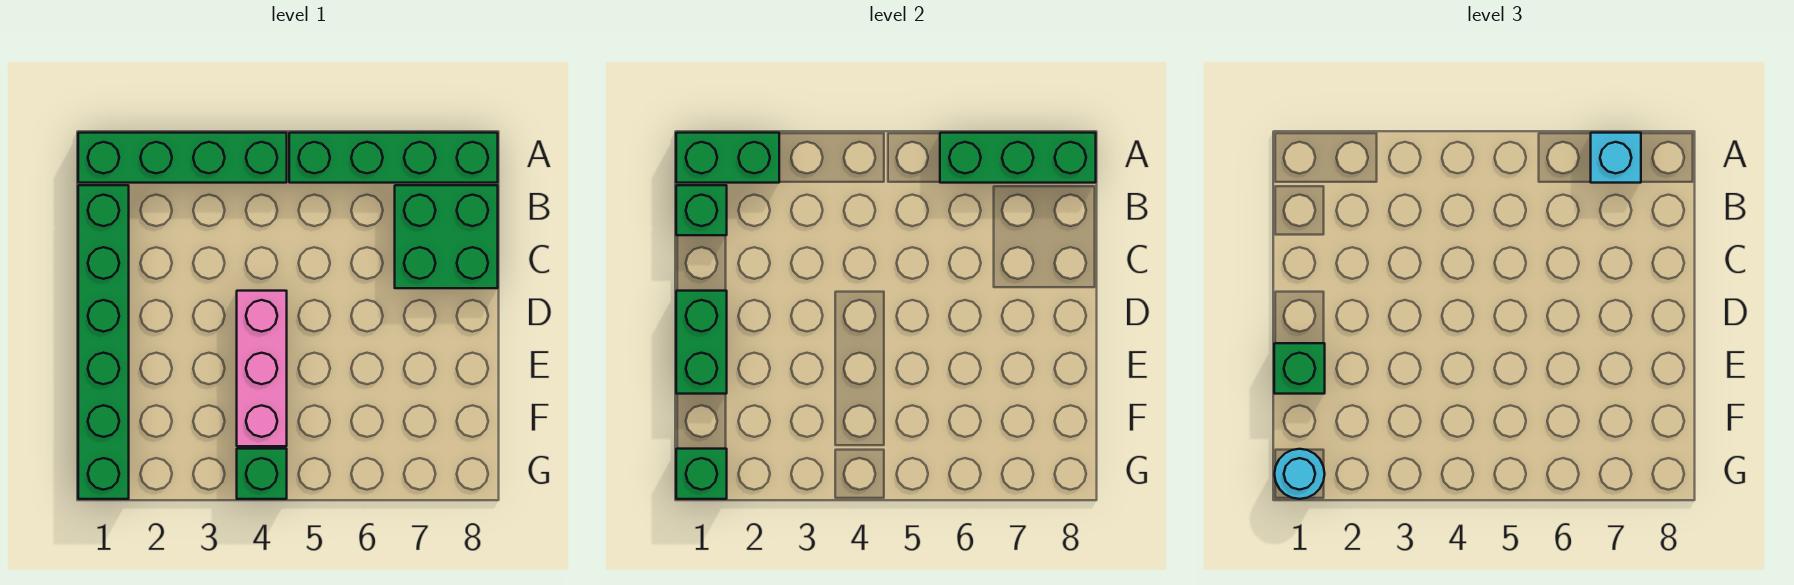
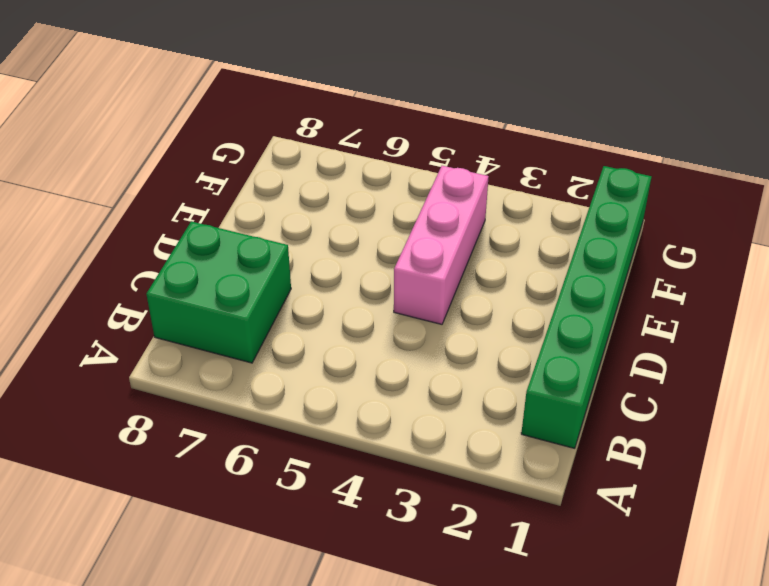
none -> green 1x4 brick [78,133,287,183]
none -> green 1x4 brick [289,133,498,183]
none -> green 1x1 brick [237,449,287,499]

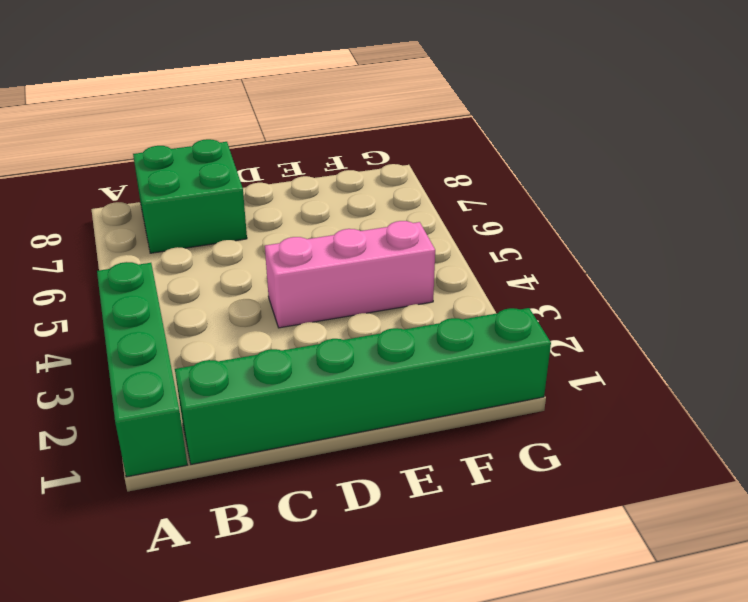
none -> green 1x4 brick [289,133,498,183]
none -> green 1x1 brick [237,449,287,499]
none -> green 1x2 brick [676,133,779,183]

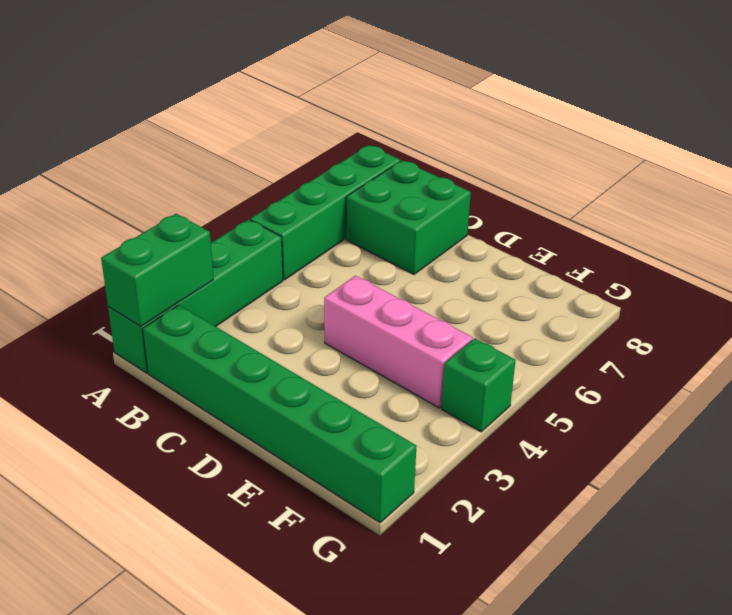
none -> green 1x3 brick [940,133,1096,183]
none -> green 1x1 brick [676,185,727,235]
none -> green 1x2 brick [676,291,727,394]

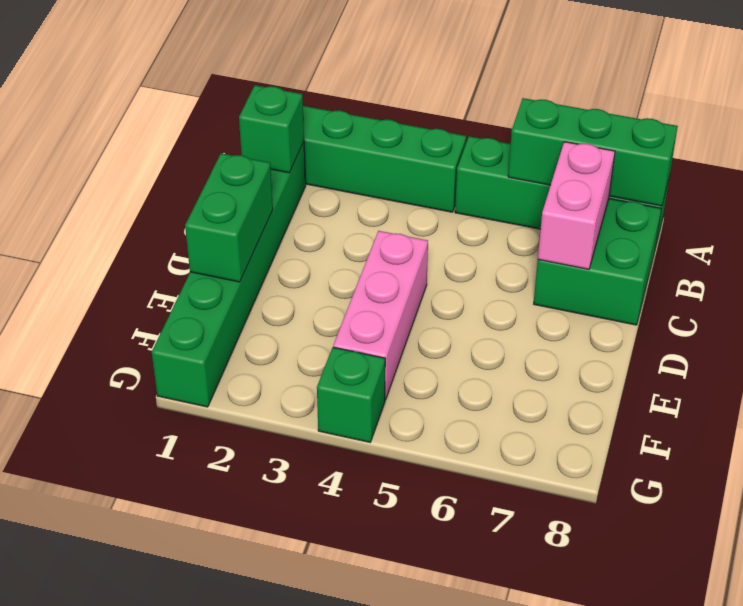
pink 1x2 brick [538,142,615,269] -> none
none -> green 1x2 brick [676,133,779,183]
none -> green 1x1 brick [676,449,727,499]
none -> cyan 1x1 brick [1591,133,1641,183]

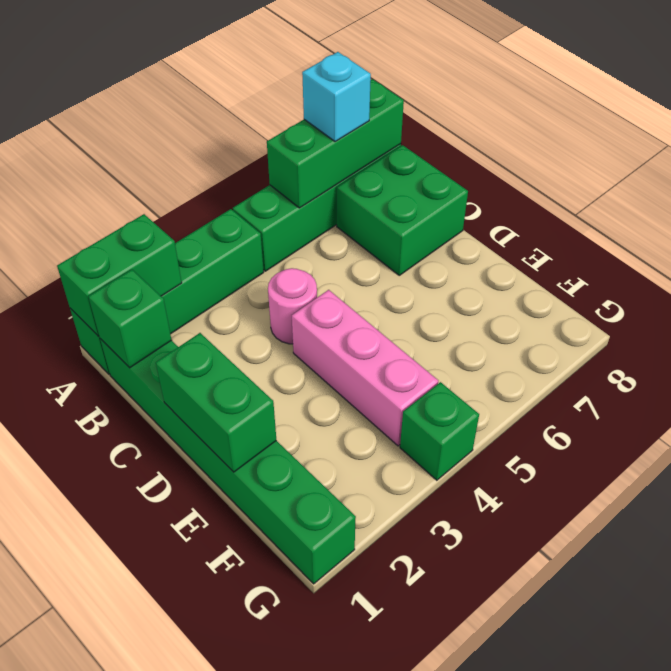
pink 1x1 round brick [268,268,317,344] -> none
none -> green 1x1 brick [676,449,727,499]
none -> green 1x1 brick [1274,343,1325,394]
none -> cyan 1x1 round brick [1275,449,1325,499]

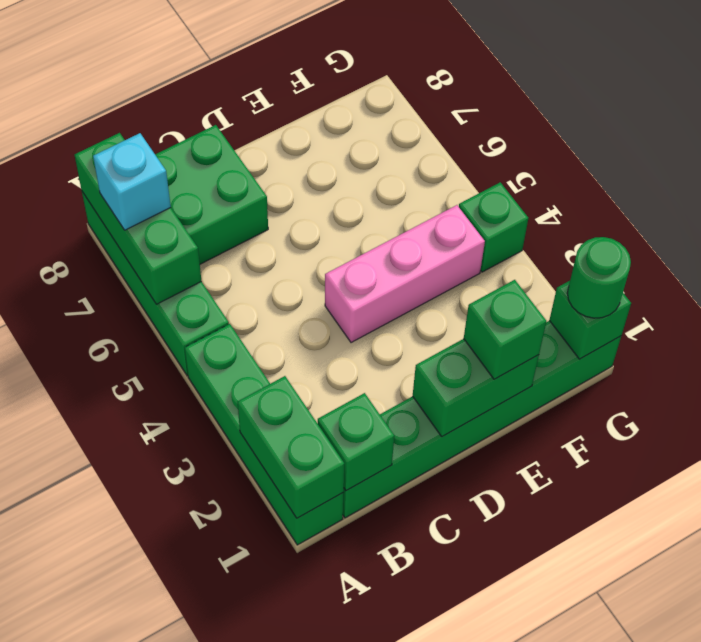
green 1x1 round brick [567,237,631,318] -> cyan 1x1 round brick [1275,449,1325,499]

